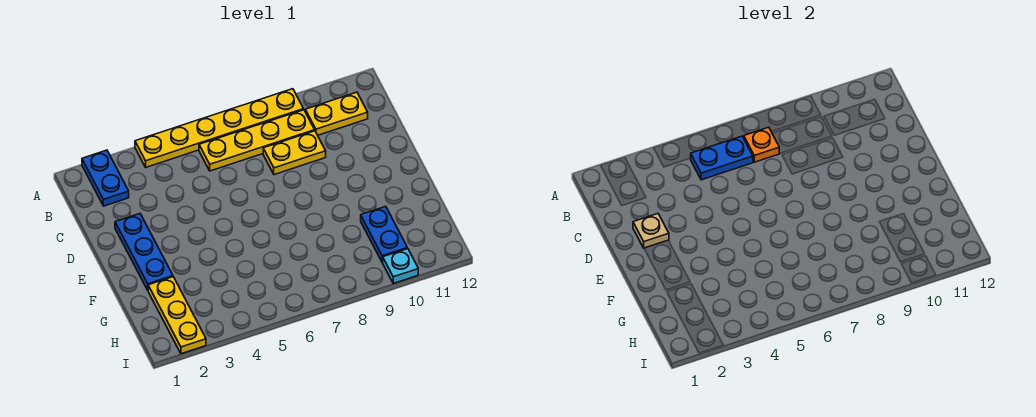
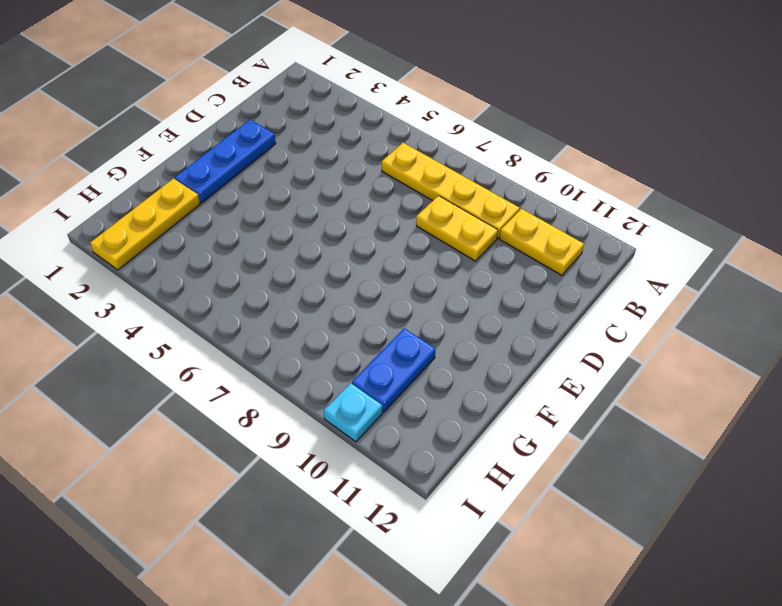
none -> blue 1x2 plate [82,150,129,206]
none -> yellow 1x6 plate [135,89,304,167]
none -> blue 1x2 plate [691,136,753,180]

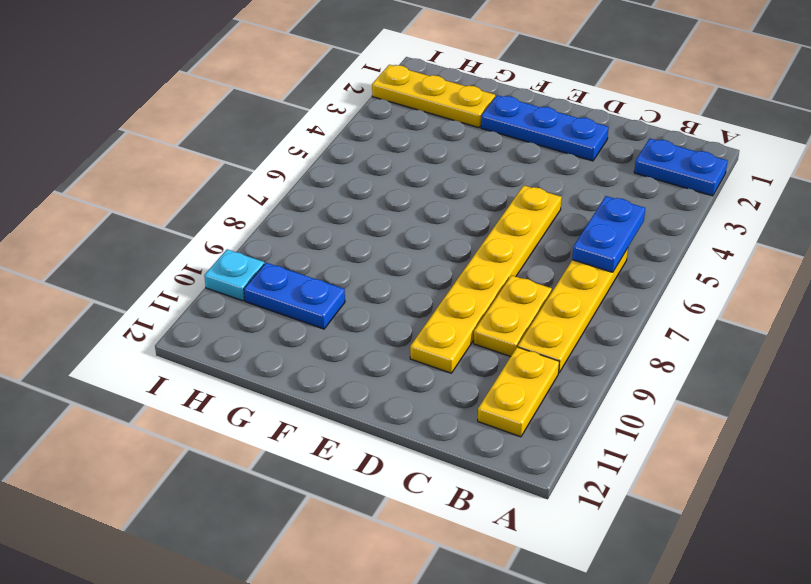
yellow 1x6 plate [410,185,562,373] -> yellow 1x6 plate moved to [135,89,304,167]
none -> orange 1x1 plate [744,127,780,162]
none -> tan 1x1 plate [633,214,669,248]

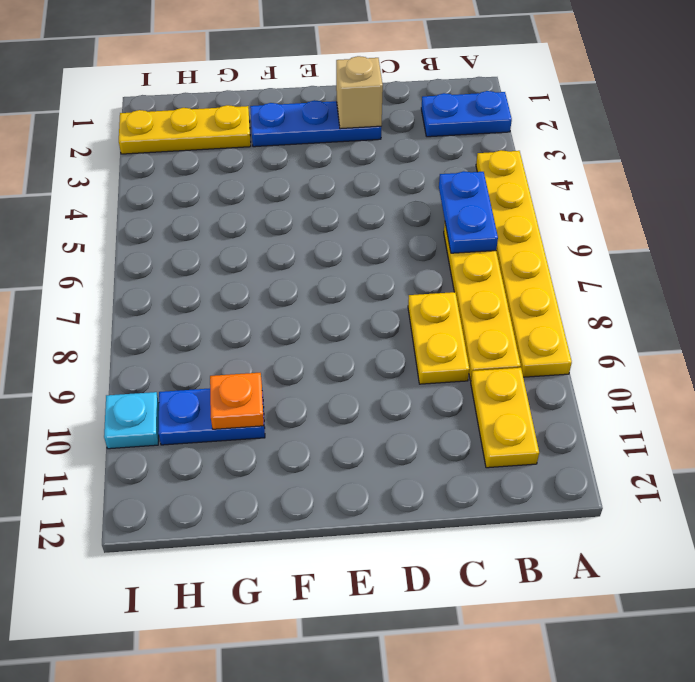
tan 1x1 brick [336,56,383,129] -> tan 1x1 plate [633,214,669,248]
orange 1x1 plate [210,373,264,429] -> orange 1x1 plate moved to [744,127,780,162]

